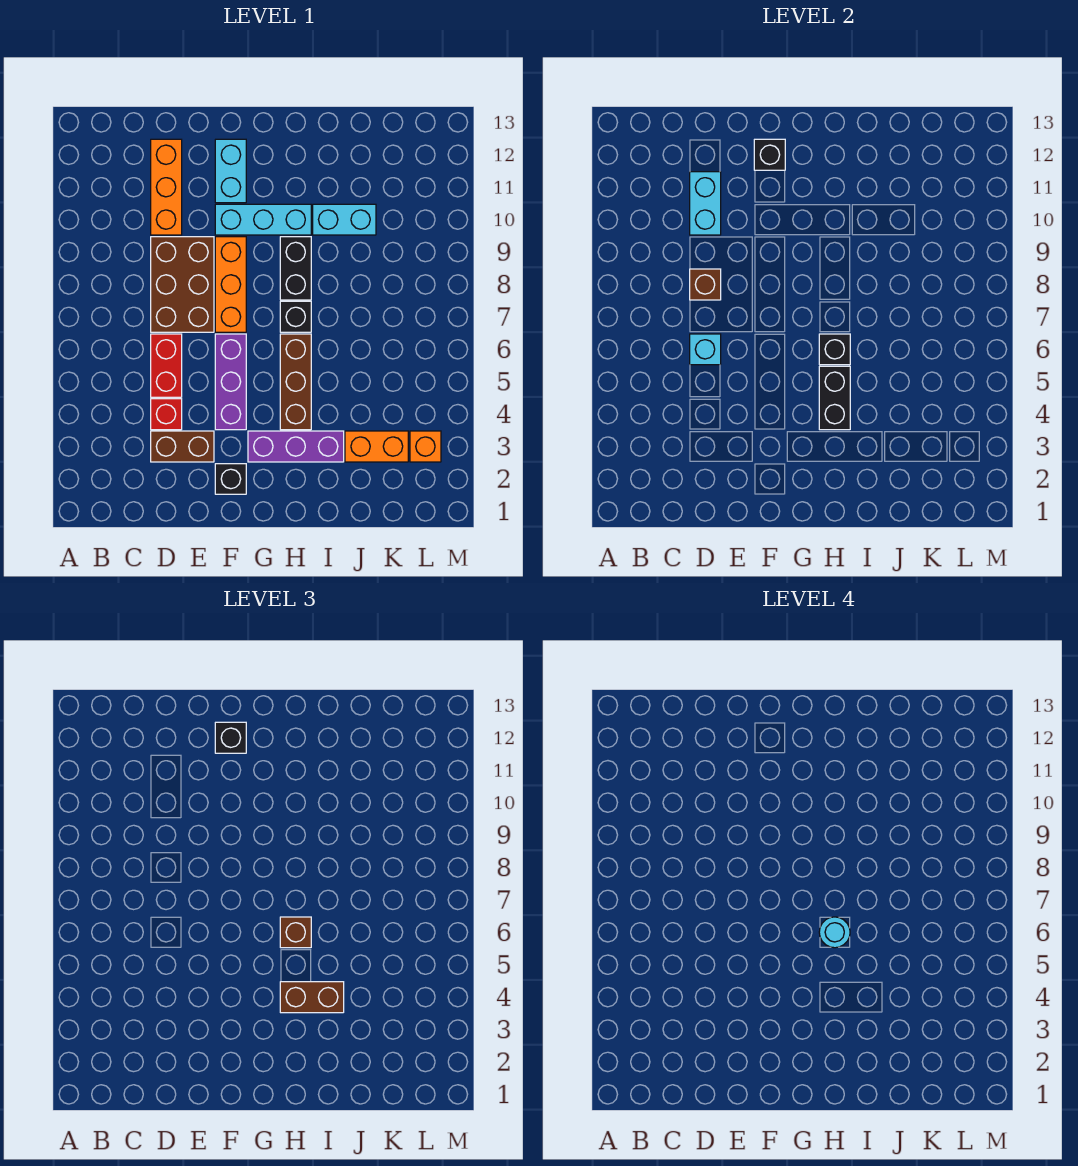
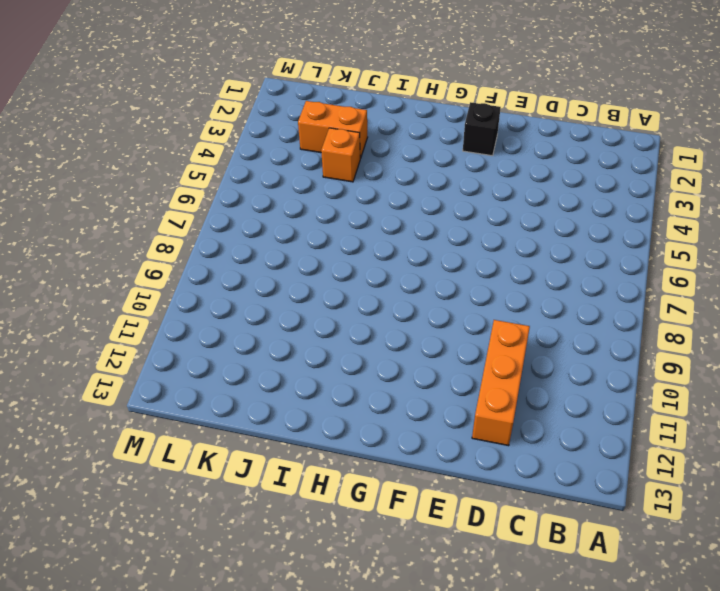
orange 1x1 brick [321,128,360,182] -> orange 1x1 brick moved to [410,431,441,462]
none -> brown 1x2 brick [151,431,214,462]
none -> red 1x1 brick [151,399,182,430]
none -> red 1x2 brick [151,334,182,397]

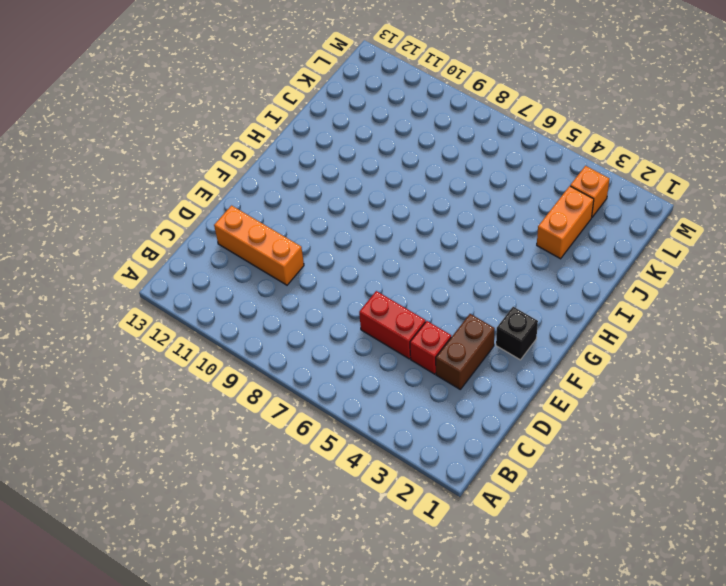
none -> brown 2x3 brick [151,237,214,332]
none -> purple 1x3 brick [215,334,246,430]
none -> orange 1x3 brick [215,237,246,332]

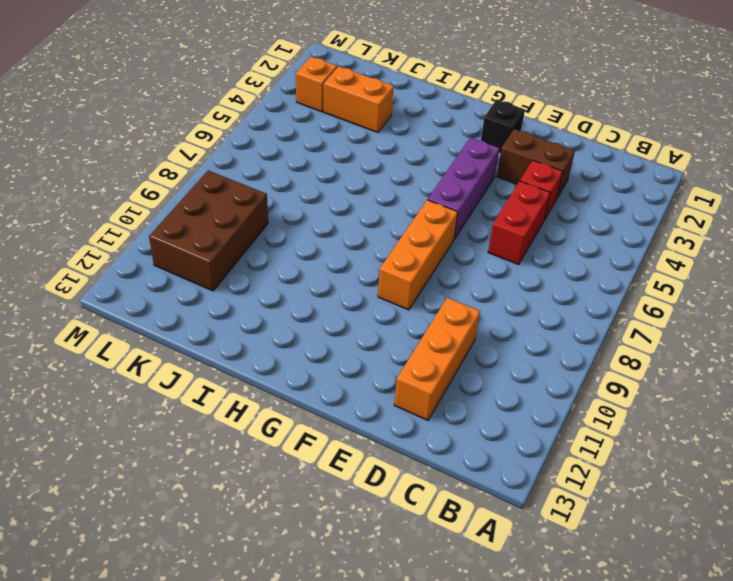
brown 2x3 brick [149,170,268,291] -> brown 2x3 brick moved to [151,237,214,332]
none -> cyan 1x3 brick [215,204,311,235]
none -> cyan 1x2 brick [215,139,246,203]
none -> purple 1x3 brick [248,431,344,462]

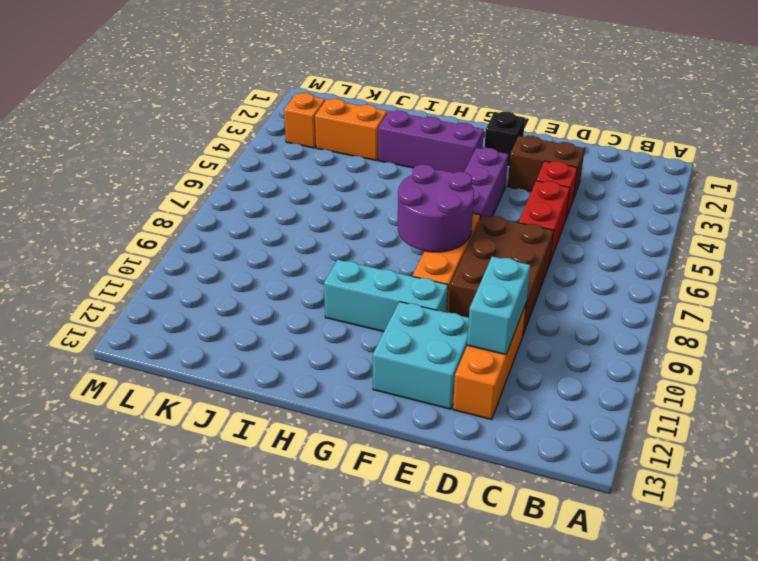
cyan 2x2 brick [373,302,469,409] -> cyan 1x2 brick [215,139,246,203]
purple 2x2 round brick [398,164,474,252] -> none
none -> brown 1x3 brick [280,334,311,430]
none -> black 1x1 brick [280,301,311,332]
none -> black 1x2 brick [280,237,311,300]

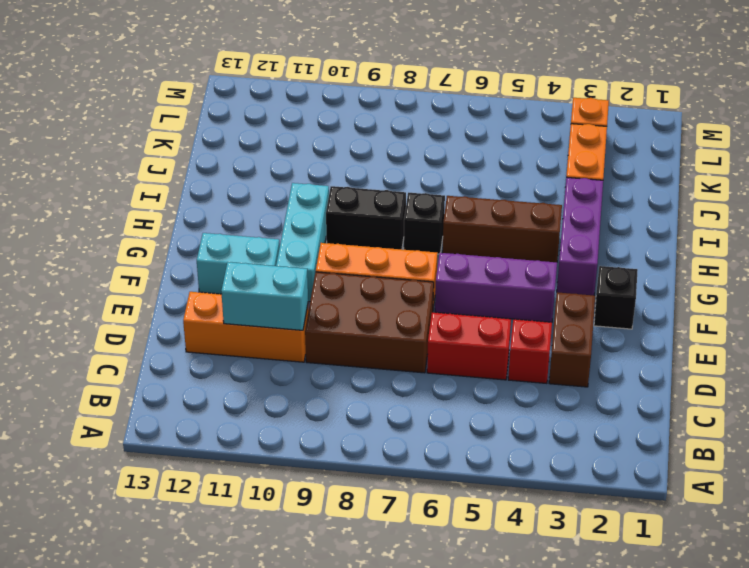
none -> cyan 1x2 brick [313,204,376,235]
none -> cyan 1x1 brick [690,334,721,365]
none -> brown 1x1 brick [690,269,721,300]

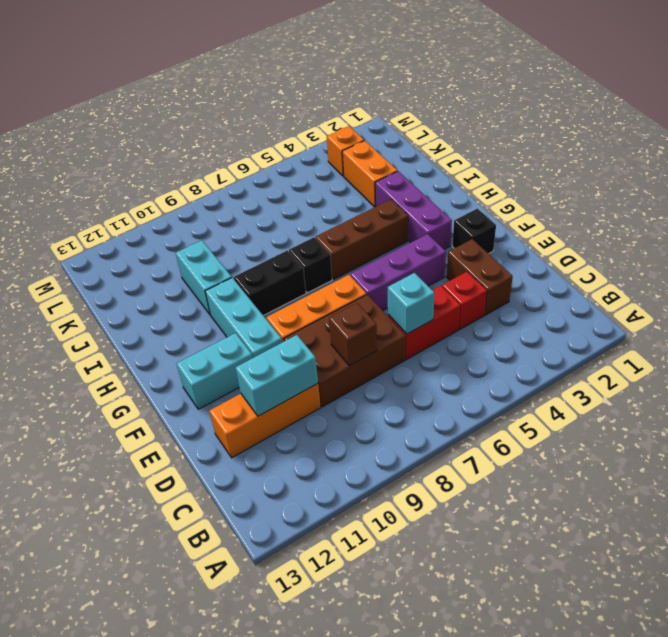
none -> black 1x1 brick [754,139,785,170]
none -> black 1x2 brick [819,366,850,430]
none -> black 1x1 brick [819,334,850,365]

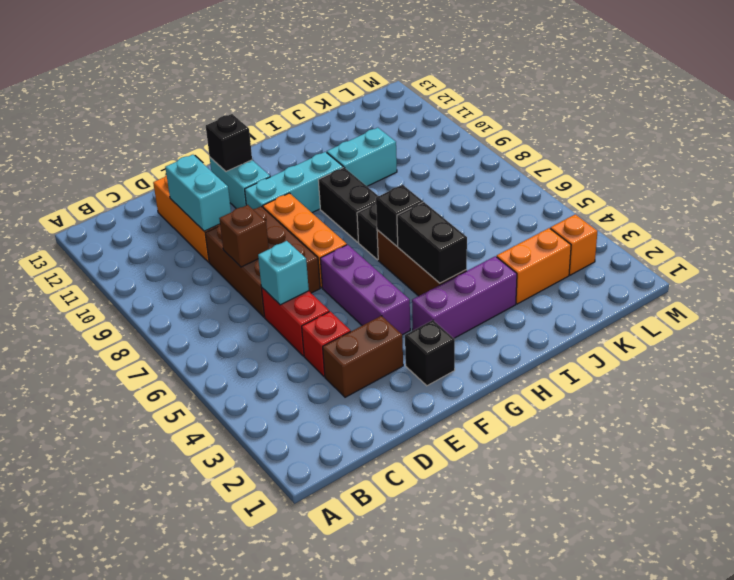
none -> black 1x1 brick [215,722,246,753]
none -> brown 1x2 brick [280,982,344,1013]
none -> brown 1x1 brick [280,917,311,948]

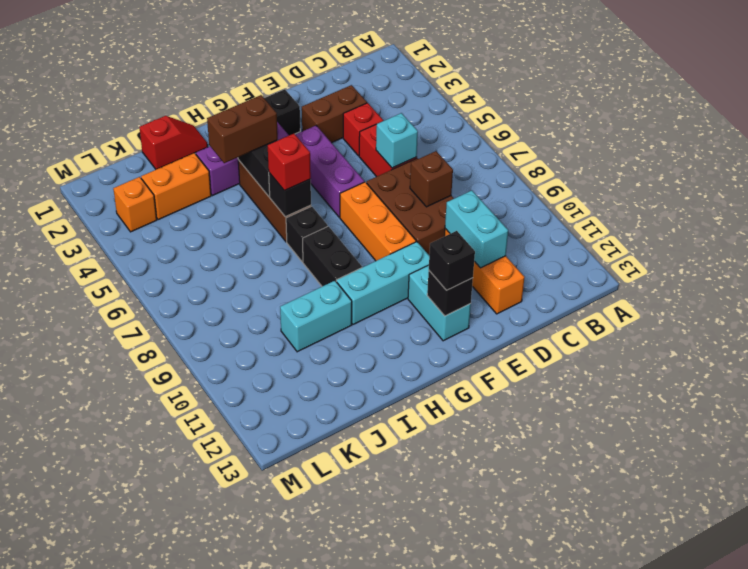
red 1x1 brick [268,134,311,191] -> brown 1x1 brick [280,917,311,948]
red 1x2 slope [139,116,208,169] -> none
none -> cyan 1x1 round brick [819,917,850,948]

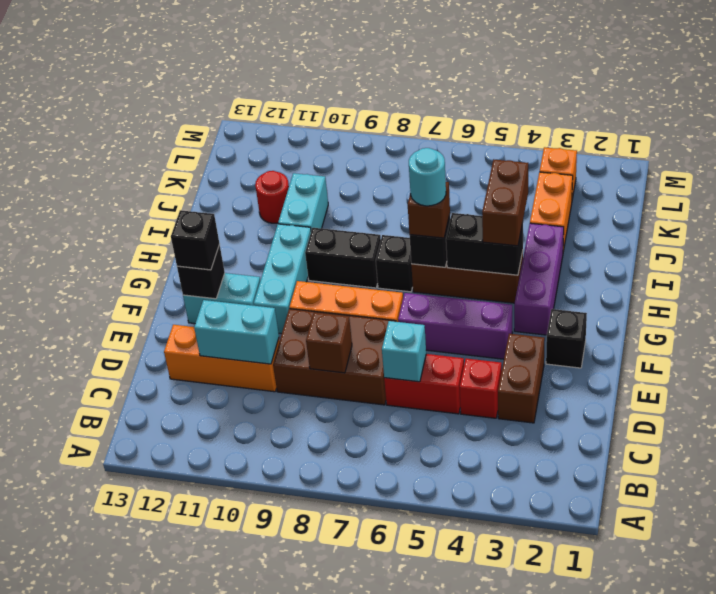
red 1x1 round brick [255,171,289,223] -> none

